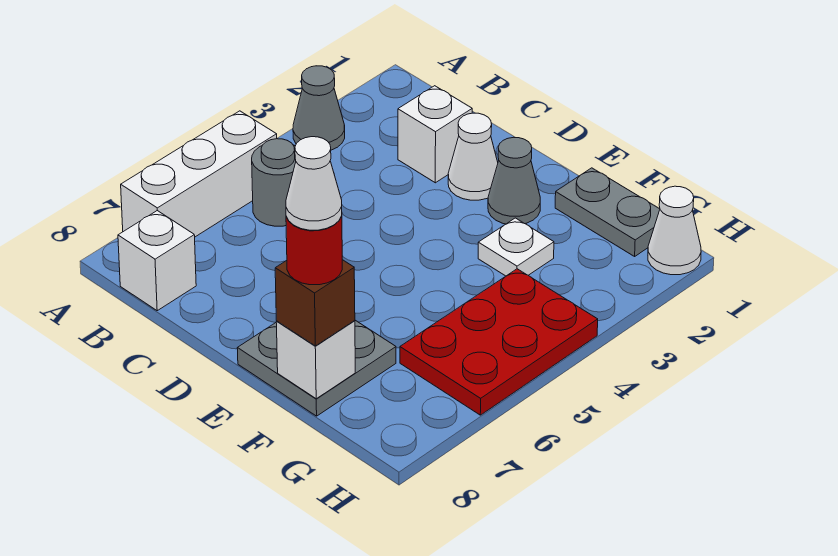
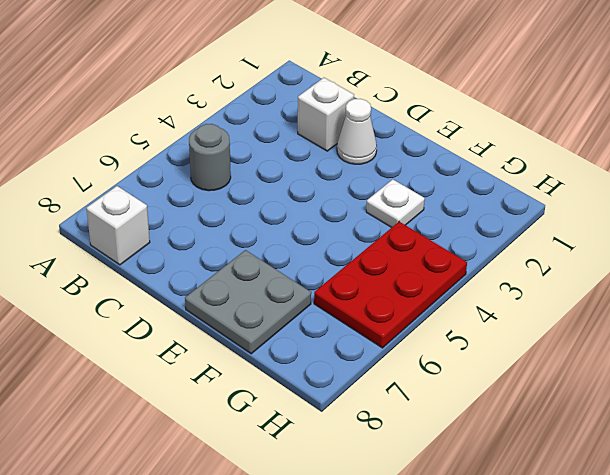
none -> grey 1x1 cone [293,66,345,150]
none -> white 1x3 brick [121,111,277,237]
none -> grey 1x1 cone [488,137,540,224]

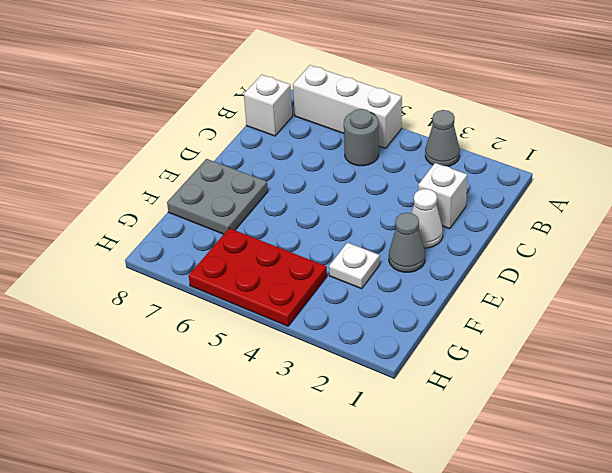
none -> grey 1x2 plate [555,168,660,256]
none -> white 1x1 cone [648,186,701,275]
none -> white 1x1 brick [276,321,355,399]

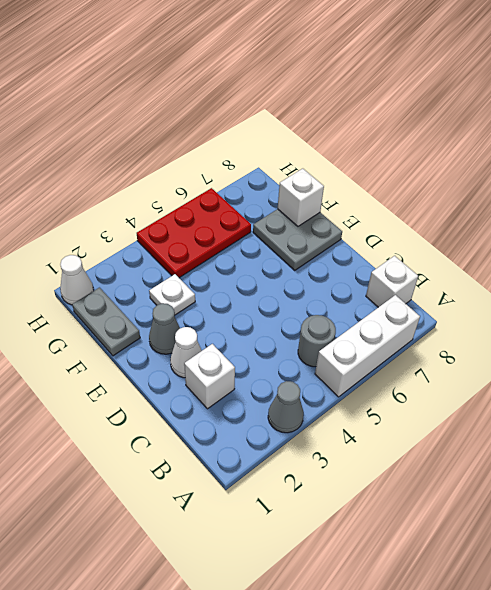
none -> brown 1x1 brick [275,260,355,346]
none -> red 1x1 round brick [286,216,342,285]
none -> white 1x1 cone [286,137,342,230]

